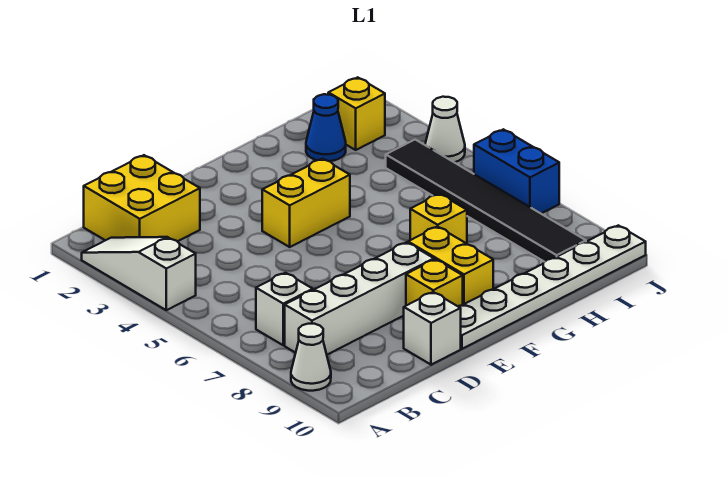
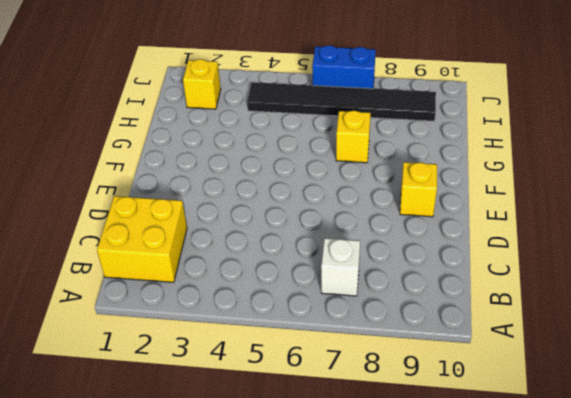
none -> white 1x3 slope [82,237,196,310]
none -> white 1x1 cone [291,324,331,391]
none -> white 1x4 brick [285,242,434,355]

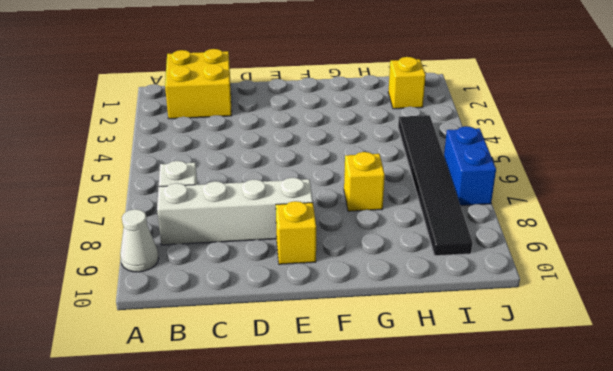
none -> white 1x3 slope [82,237,196,310]
none -> white 1x1 brick [404,292,461,365]
none -> yellow 1x2 brick [262,159,350,247]

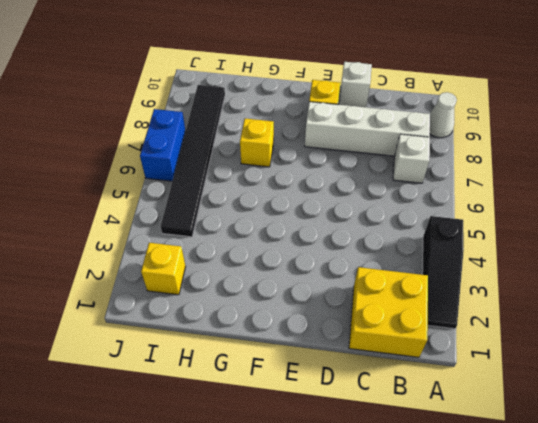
black 1x3 slope [422,216,464,329] -> white 1x3 slope [82,237,196,310]
none -> yellow 1x2 brick [262,159,350,247]
none -> white 1x6 plate [458,225,646,349]
none -> yellow 1x2 brick [408,226,493,305]

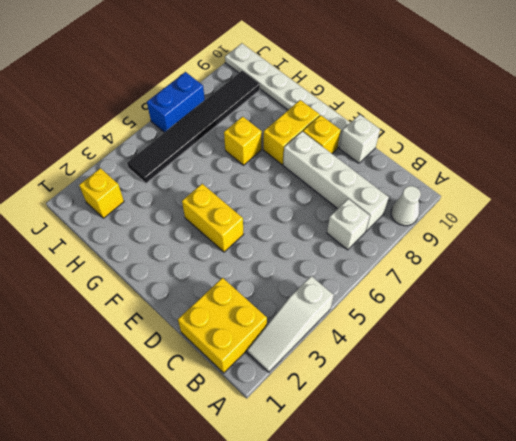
none -> blue 1x1 cone [306,94,346,161]
none -> white 1x1 cone [425,97,465,162]

